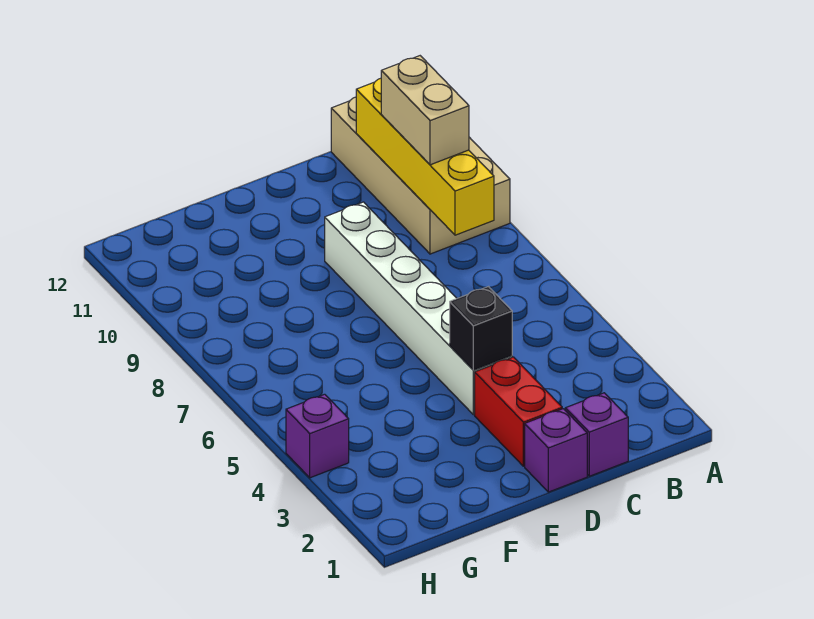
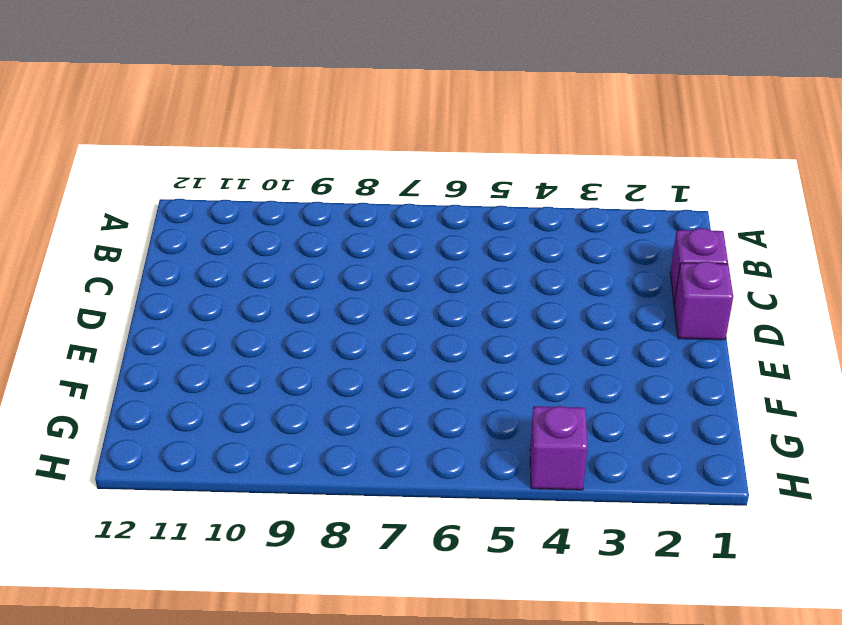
none -> tan 2x4 brick [331,97,510,254]
none -> red 1x2 brick [475,357,562,466]

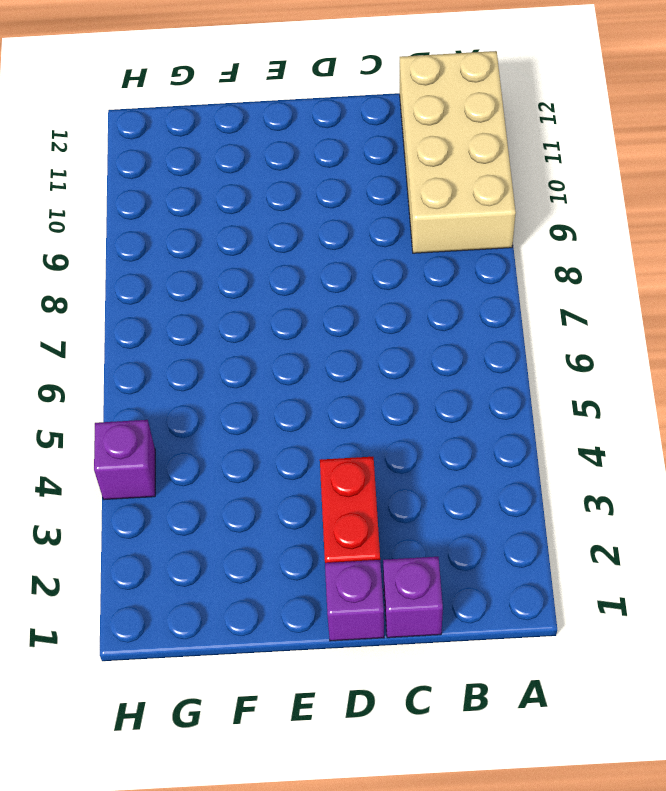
none -> white 1x6 brick [325,202,512,415]
none -> yellow 1x4 brick [356,78,494,235]

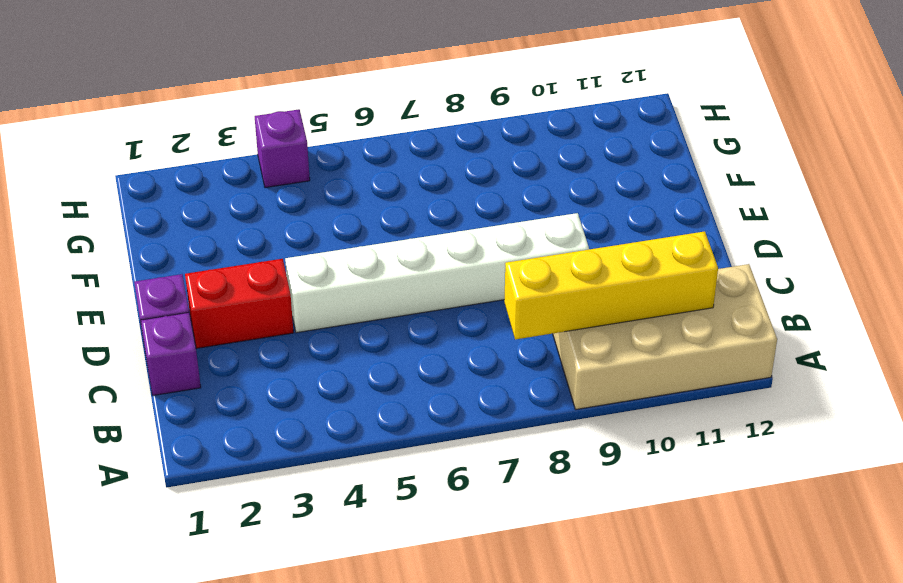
none -> black 1x1 brick [450,287,512,370]
none -> tan 1x2 brick [381,56,469,165]

